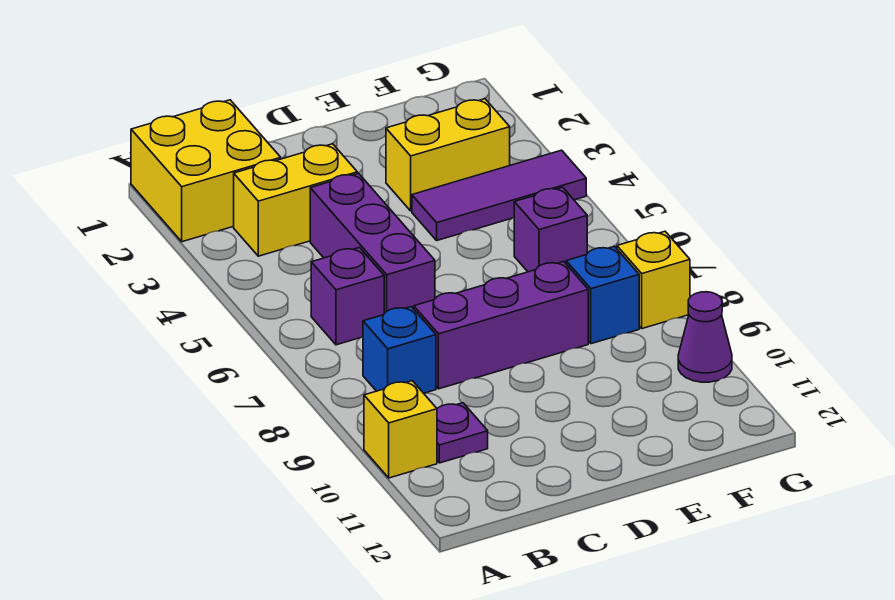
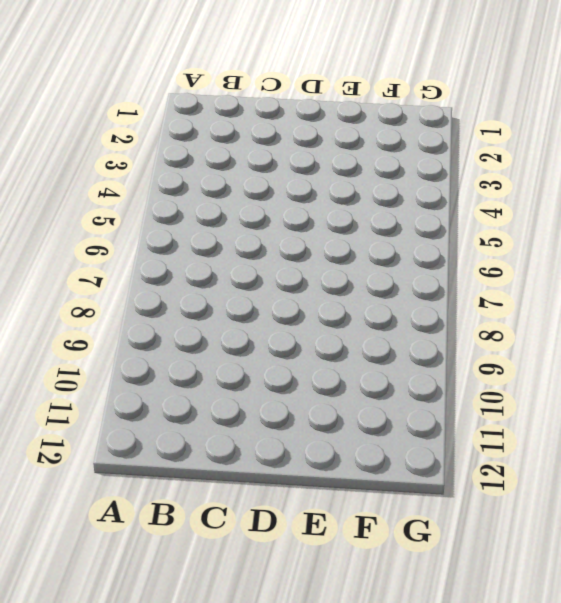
none -> yellow 2x2 brick [131,100,281,242]
none -> yellow 1x1 brick [364,381,437,478]
none -> yellow 1x2 brick [234,144,357,256]

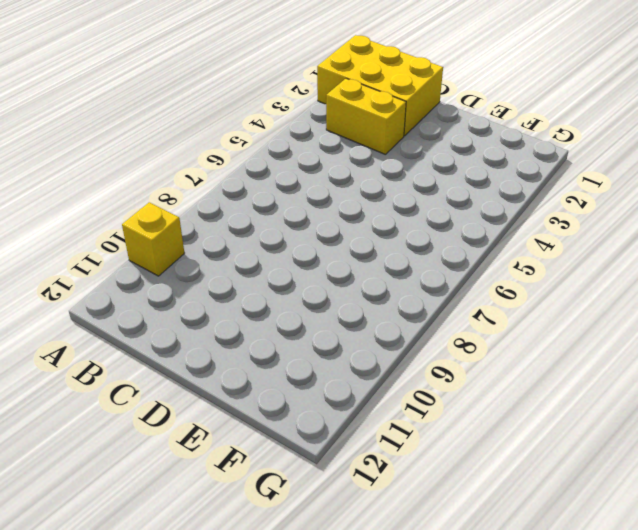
yellow 2x3 brick [317,35,443,136] -> yellow 2x2 brick [131,100,281,242]
none -> purple 1x1 brick [311,248,384,345]
none -> blue 1x1 brick [363,307,436,393]
none -> purple 1x1 plate [437,403,488,463]

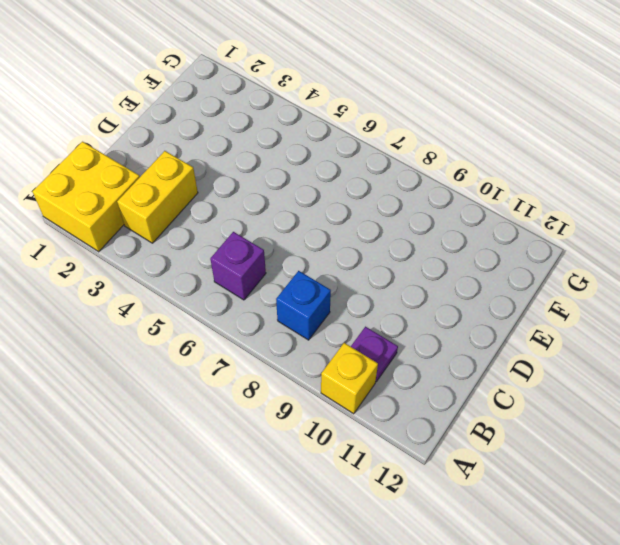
none -> purple 1x3 brick [310,173,435,313]
none -> purple 1x3 brick [414,261,588,389]
none -> yellow 1x2 brick [386,99,510,211]

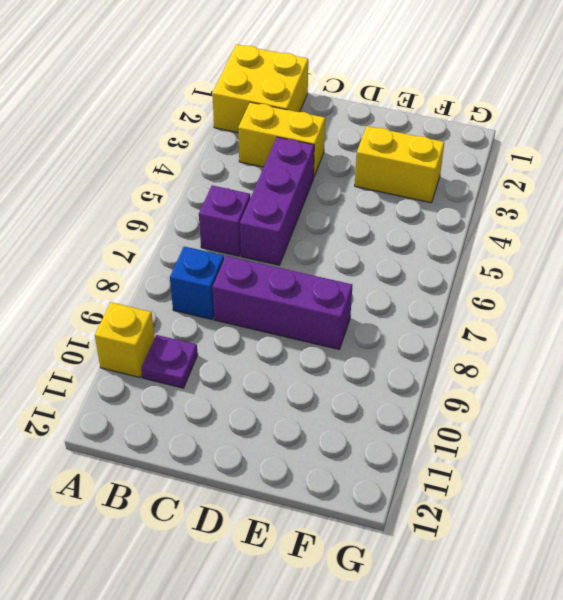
none -> purple 1x3 tile [412,150,586,240]
none -> purple 1x1 brick [514,187,587,272]
none -> blue 1x1 brick [566,246,639,344]

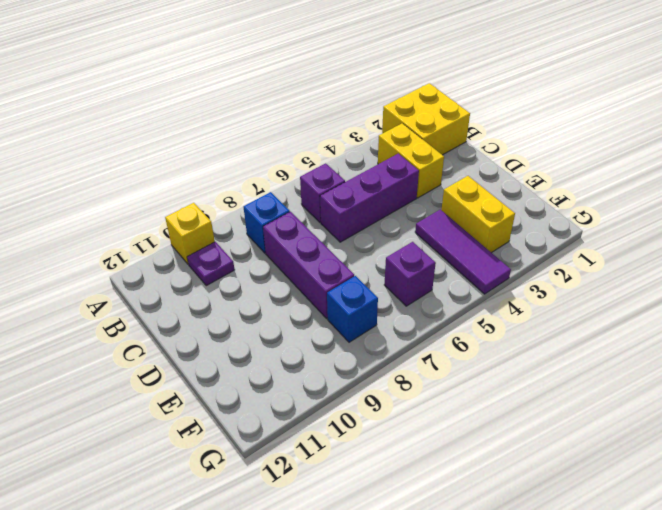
none -> yellow 1x1 brick [617,231,690,329]
none -> purple 1x1 cone [678,292,732,382]

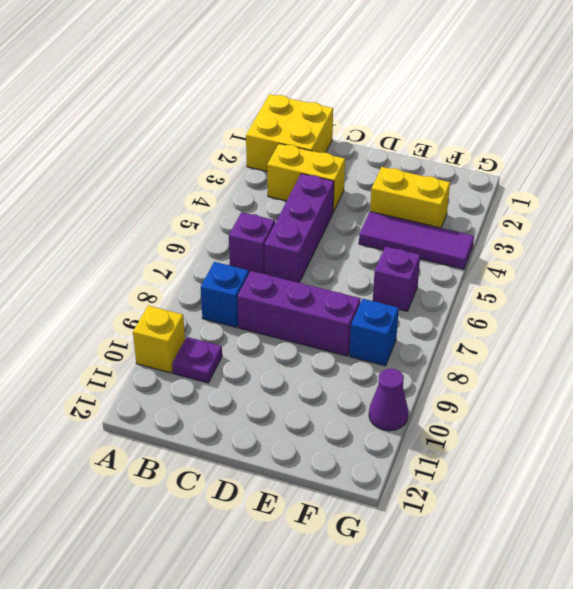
none -> yellow 1x1 brick [617,231,690,329]

